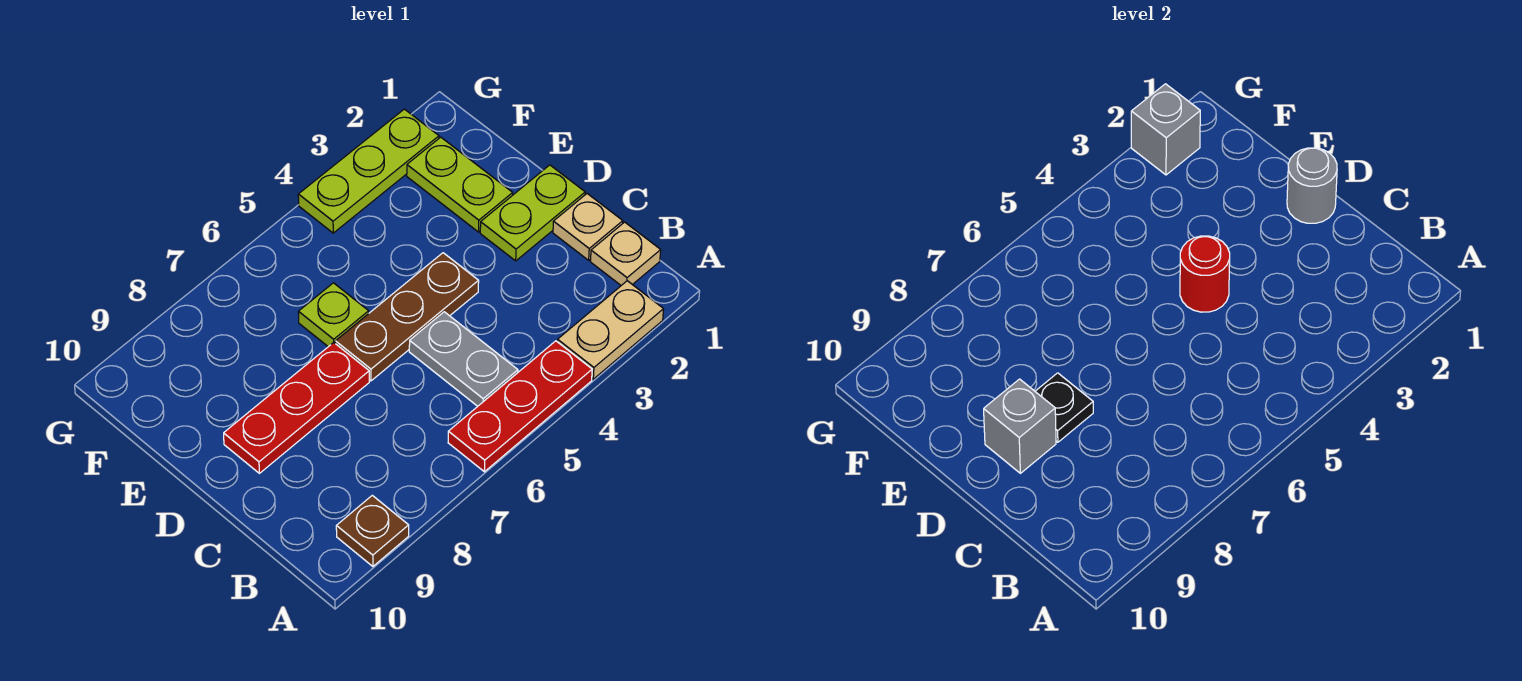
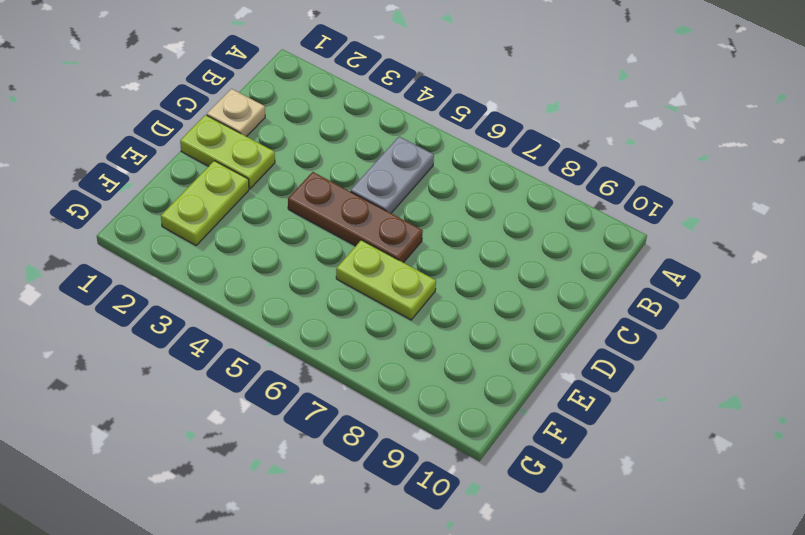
lime 1x2 plate [336,240,436,320] -> lime 1x1 plate [298,283,369,347]
none -> tan 1x2 plate [557,281,664,379]
none -> red 1x3 plate [448,341,592,472]
none -> brown 1x1 plate [336,495,409,566]

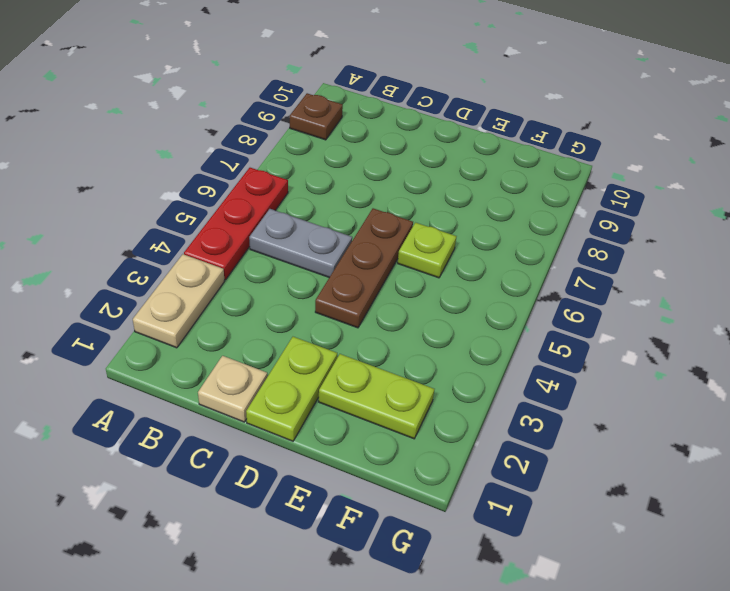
none -> tan 1x1 plate [590,222,661,285]
none -> red 1x3 plate [224,343,369,473]
none -> lime 1x3 plate [298,109,439,233]

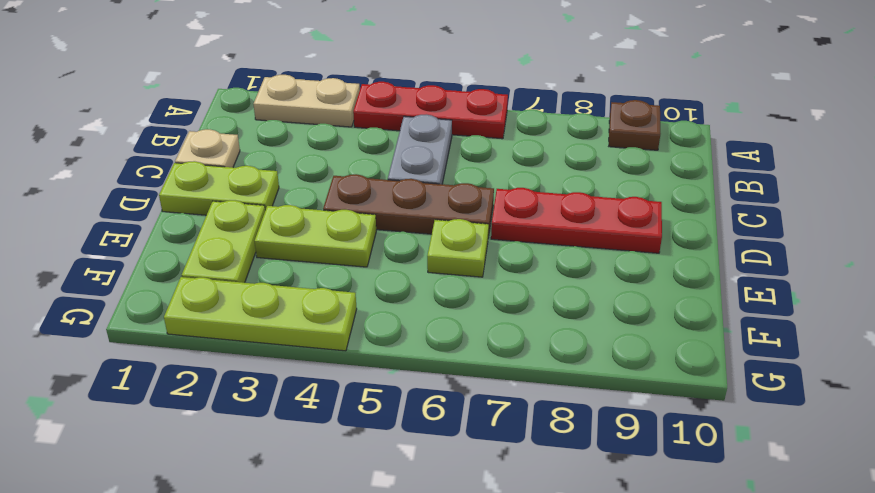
lime 1x2 plate [255,205,376,267] -> none
none -> tan 1x1 plate [590,222,661,285]
none -> grey 1x1 round brick [1287,148,1337,223]
none -> red 1x1 round brick [1180,236,1230,312]

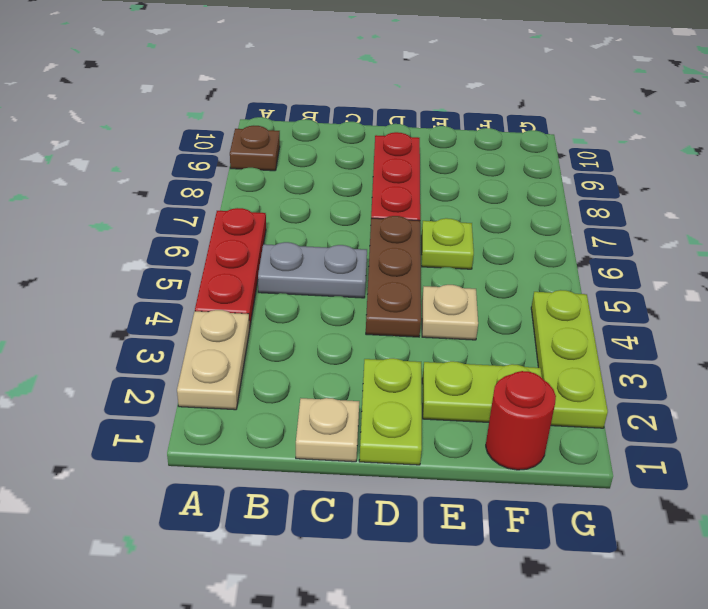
tan 1x1 plate [422,285,478,340] -> tan 1x1 plate moved to [590,222,661,285]
red 1x1 round brick [486,371,556,470] -> red 1x1 round brick moved to [1180,236,1230,312]
none -> grey 1x1 round brick [1287,148,1337,223]
none -> black 1x1 plate [1035,373,1093,442]
none -> grey 1x1 brick [984,379,1056,473]

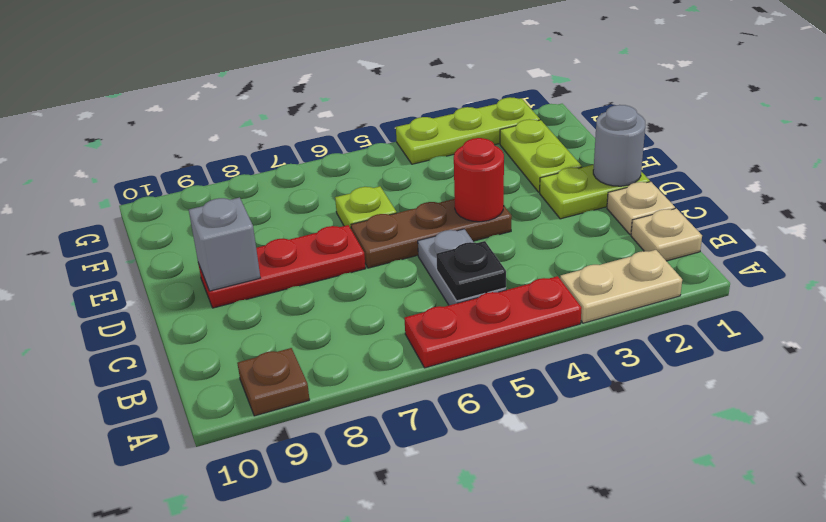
black 1x1 plate [436,241,506,301] -> black 1x1 plate moved to [1035,373,1093,442]
none -> grey 1x1 brick [1131,84,1200,175]

